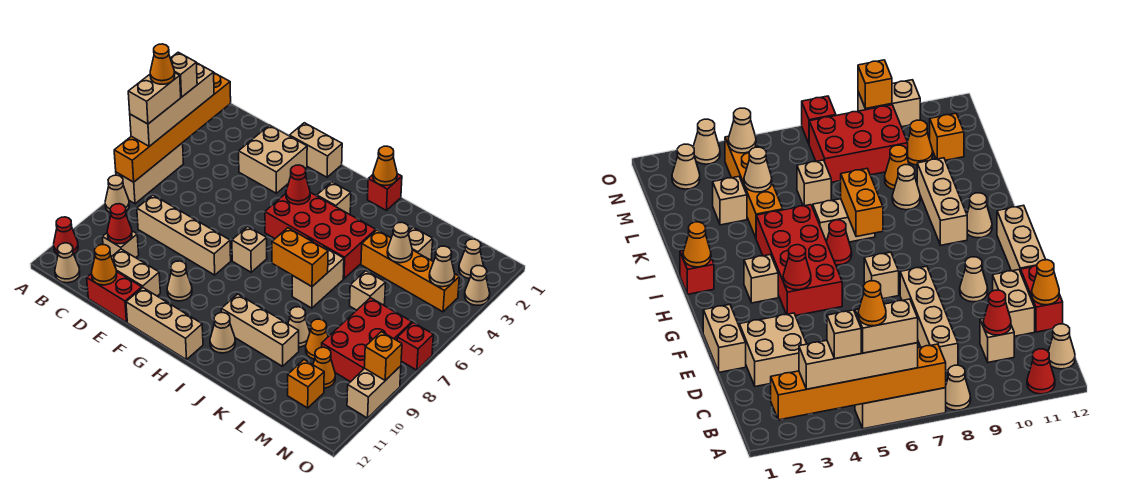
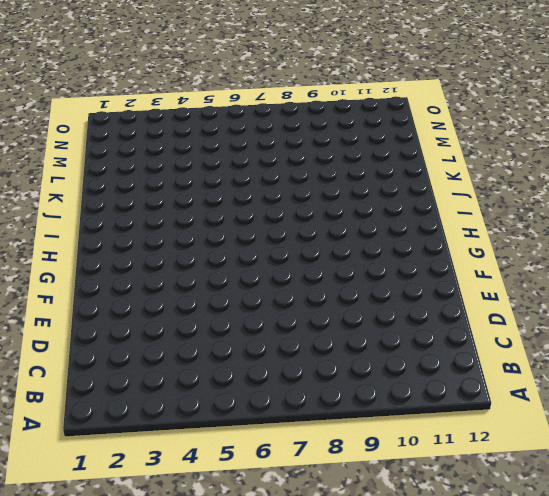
none -> tan 1x3 brick [116,143,183,204]
none -> tan 1x1 cone [105,175,129,213]
none -> red 1x1 cone [54,217,78,254]
none -> tan 1x1 cone [55,243,80,283]

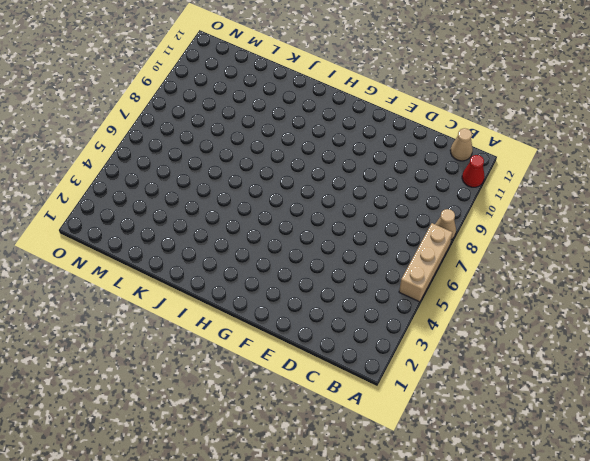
none -> tan 1x4 brick [137,195,231,275]
none -> tan 1x1 brick [102,231,139,258]
none -> tan 2x2 brick [239,125,307,193]
none -> tan 1x2 brick [111,249,160,296]

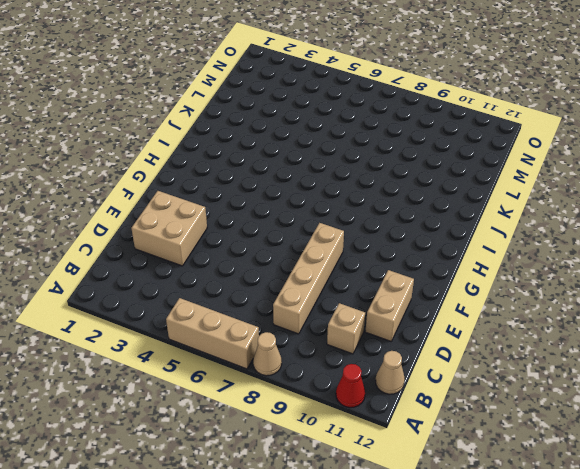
none -> red 1x2 brick [87,271,142,322]
none -> tan 1x2 brick [289,123,342,177]
none -> tan 1x1 cone [167,261,192,301]
none -> tan 1x3 brick [126,288,203,360]

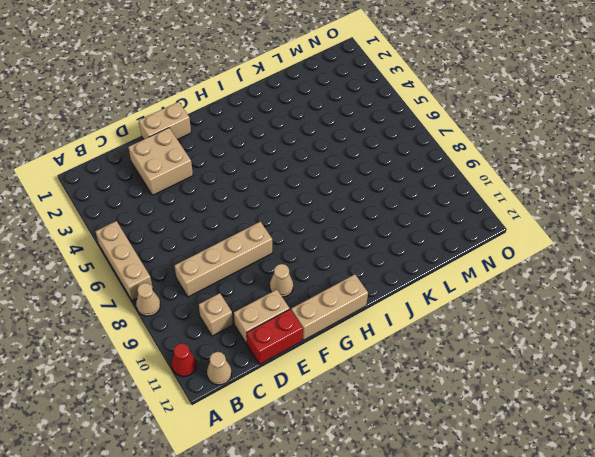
none -> red 2x4 brick [265,193,376,279]
none -> tan 1x1 brick [232,227,267,272]
none -> tan 1x1 brick [317,182,351,214]
none -> red 1x1 brick [367,174,402,210]

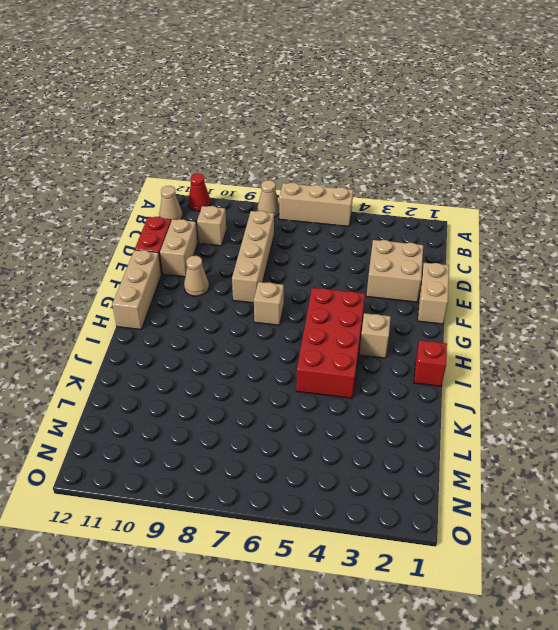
none -> red 1x1 cone [826,220,852,265]
none -> tan 1x3 brick [221,294,299,366]
none -> tan 1x1 cone [210,313,235,353]
none -> tan 1x2 brick [292,247,344,308]

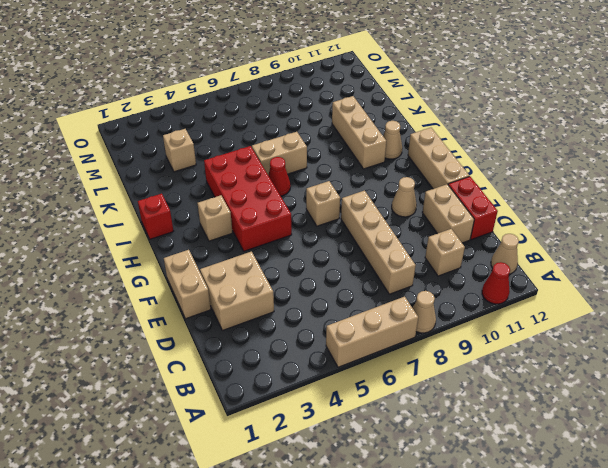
none -> orange 1x4 brick [361,230,459,312]
none -> tan 1x1 cone [288,307,310,347]
none -> tan 1x1 brick [350,271,386,310]
none -> orange 1x1 cone [306,319,328,359]

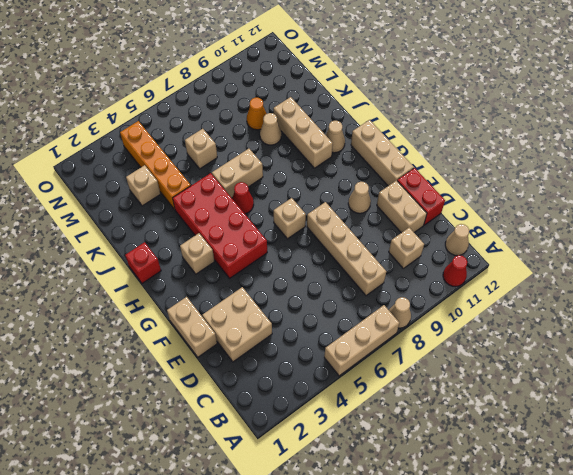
none -> red 2x3 brick [322,298,412,382]
none -> orange 1x1 cone [313,347,335,388]
none -> orange 1x1 brick [288,360,324,408]
none -> tan 1x1 cone [459,239,484,279]

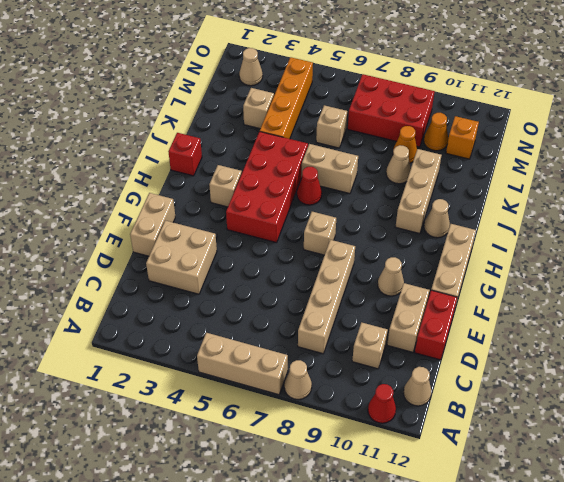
none -> tan 1x1 cone [465,266,490,305]
none -> red 1x1 brick [397,323,433,370]
none -> tan 1x2 brick [347,366,401,418]
none -> orange 1x6 brick [114,73,231,182]

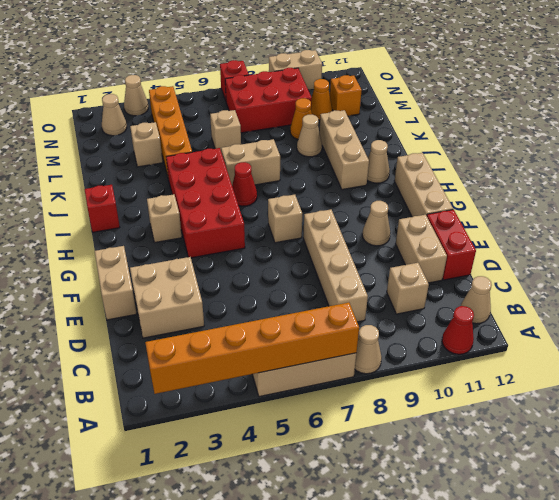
none -> red 1x1 cone [107,204,132,244]
none -> orange 1x1 cone [92,245,117,285]
none -> red 1x1 cone [286,165,310,205]
none -> orange 1x1 cone [373,146,397,186]

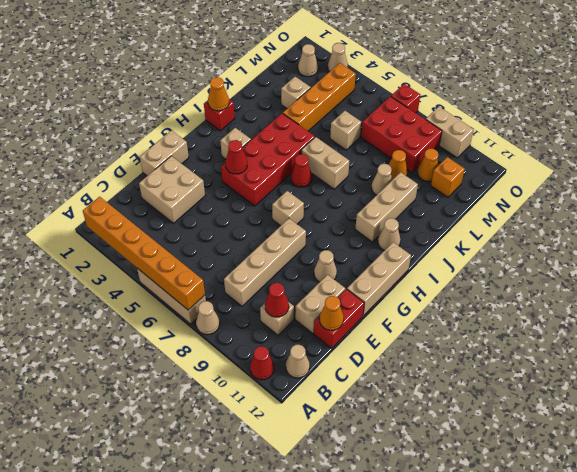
none -> orange 1x2 brick [272,228,328,287]
none -> tan 1x1 cone [387,222,412,263]
none -> tan 1x1 cone [429,246,455,287]
none -> orange 1x1 brick [365,332,402,380]

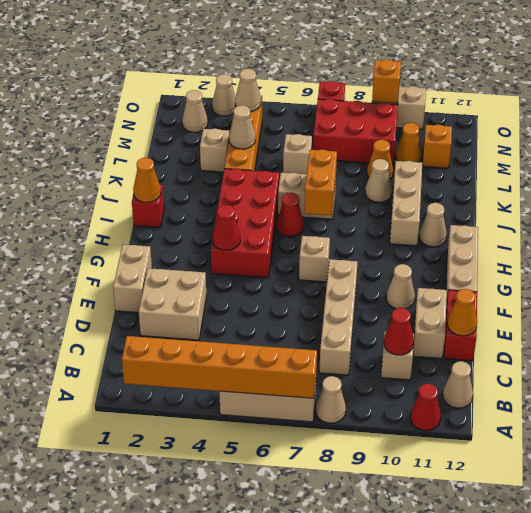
none -> tan 1x1 brick [317,182,351,214]
none -> tan 1x4 brick [130,63,214,146]
none -> tan 1x1 brick [170,52,197,97]
none -> tan 1x2 brick [128,73,181,124]

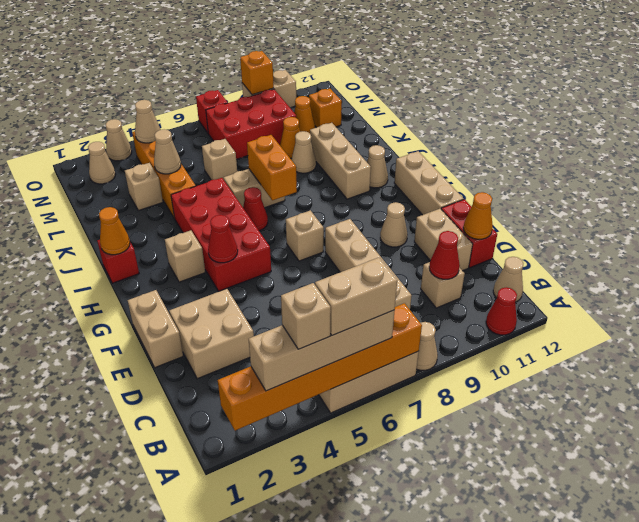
none -> orange 1x1 cone [150,44,175,84]

